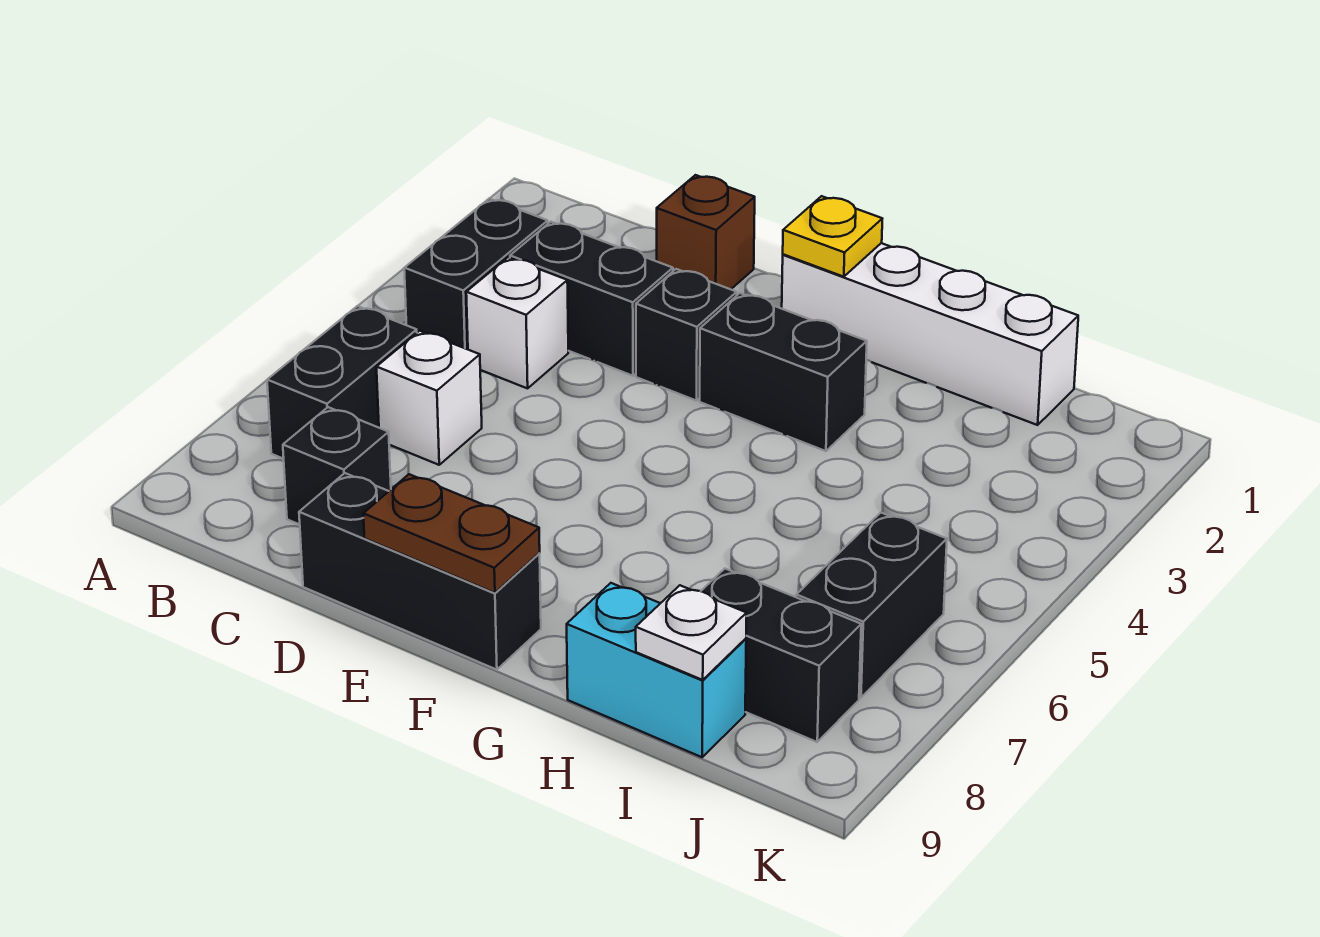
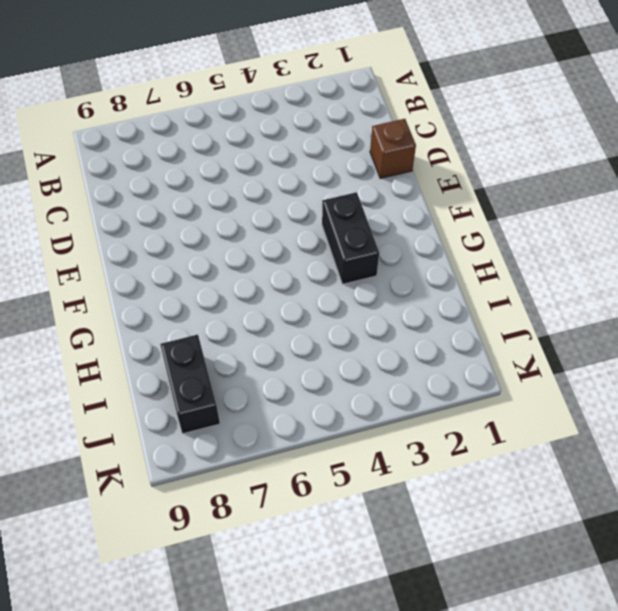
none -> black 1x2 brick [404,198,548,349]
none -> black 1x2 brick [267,306,417,459]
none -> black 1x2 brick [510,222,673,376]

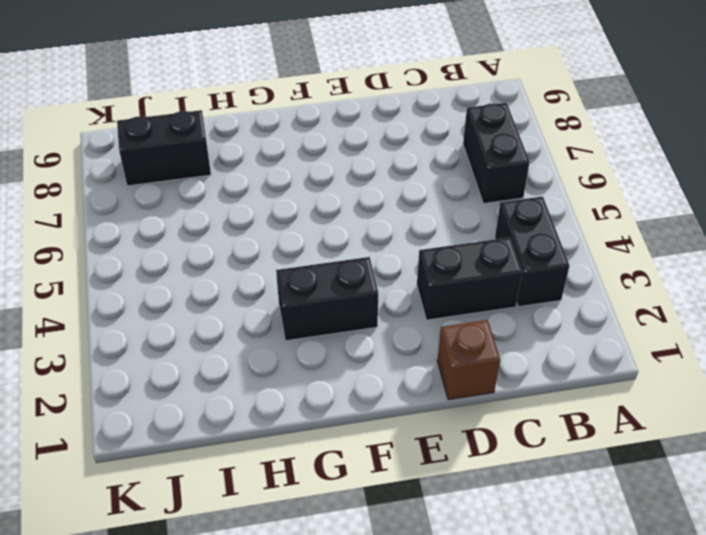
none -> white 1x1 brick [466,257,568,388]
none -> white 1x1 brick [377,331,482,465]
none -> black 1x1 brick [283,407,391,525]

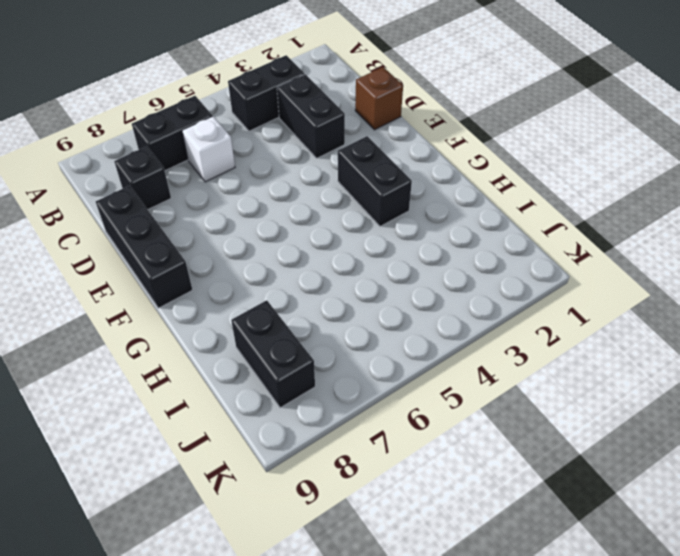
none -> white 1x1 brick [466,257,568,388]
none -> black 1x1 brick [636,269,737,401]
none -> white 1x4 brick [782,243,1078,425]

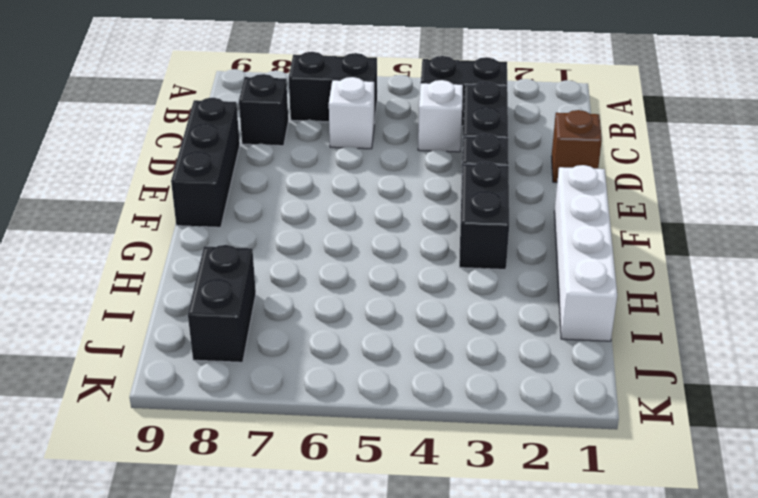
none -> cyan 1x2 brick [567,583,746,757]
none -> black 1x2 brick [796,513,947,698]
none -> brown 1x2 plate [363,474,540,593]

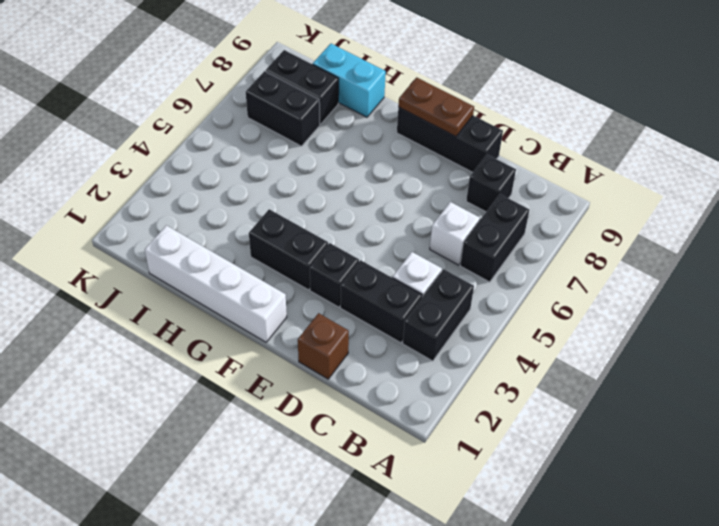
black 1x2 brick [246,71,320,146] -> black 1x2 brick turned to [796,513,947,698]
none -> yellow 1x1 plate [783,196,882,277]
none -> white 1x1 plate [636,585,747,680]

